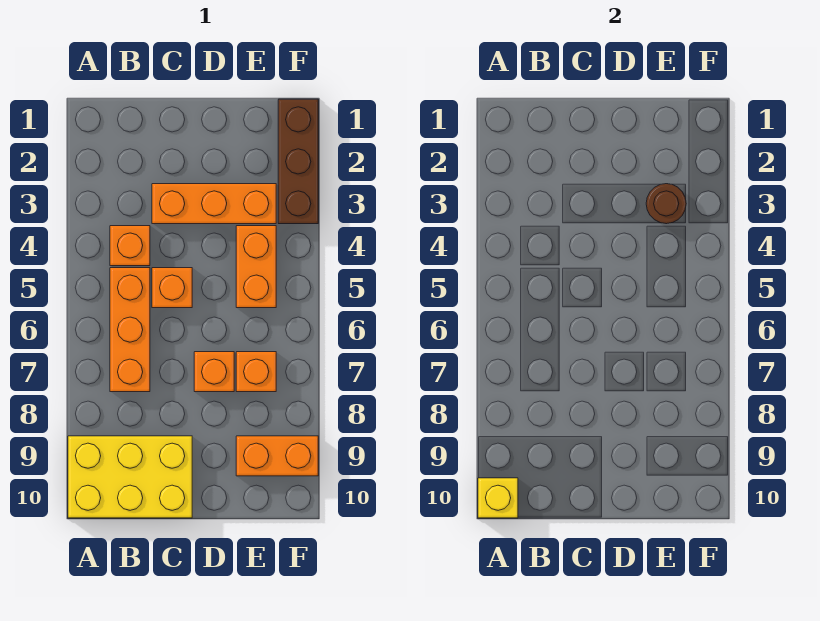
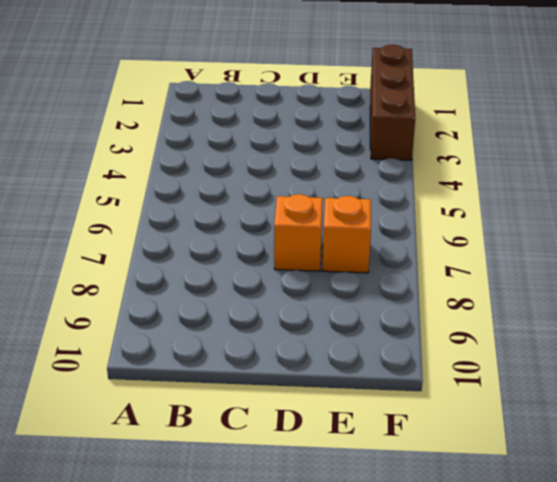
none -> yellow 2x3 brick [68,436,192,518]
none -> orange 1x1 brick [110,226,150,266]
none -> orange 1x3 brick [110,268,150,392]

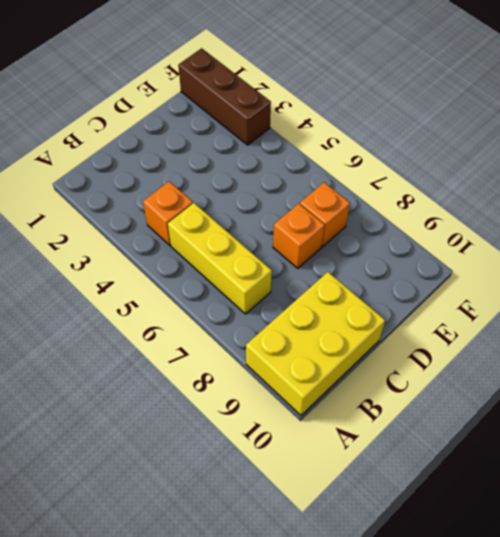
yellow 1x3 brick [168,203,272,314] -> orange 1x3 brick [110,268,150,392]
none -> orange 1x3 brick [152,184,276,224]
none -> orange 1x1 brick [152,268,192,308]
none -> orange 1x2 brick [236,226,276,308]

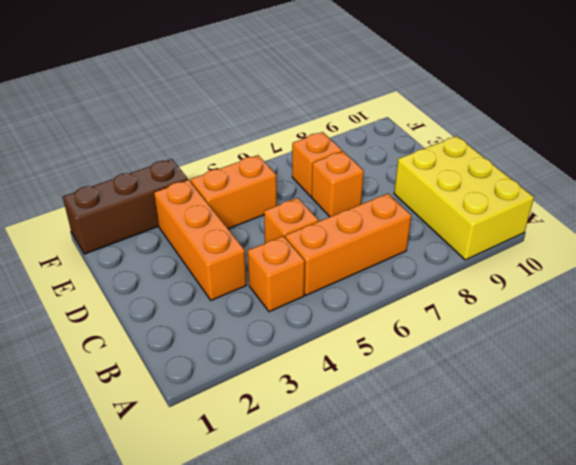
none -> orange 1x2 brick [236,436,318,476]
none -> yellow 1x1 brick [478,478,518,518]
none -> brown 1x1 round brick [646,184,686,224]

